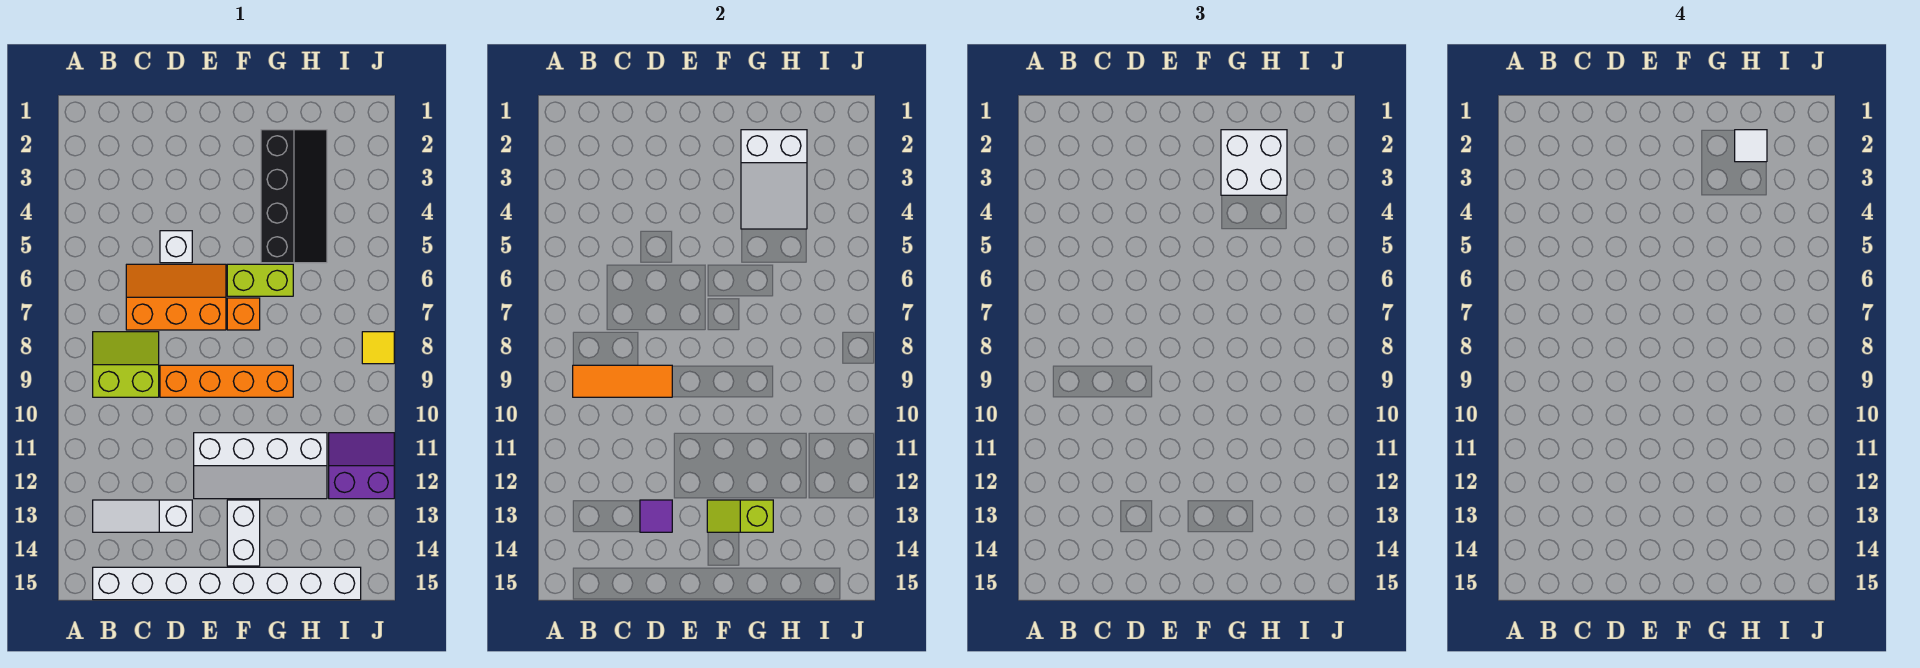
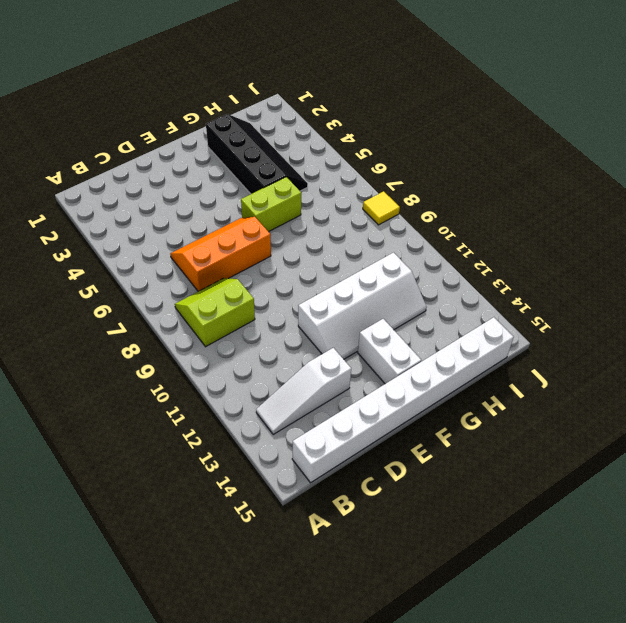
none -> white 1x1 brick [160,231,192,263]
none -> orange 1x4 brick [160,365,293,397]
none -> orange 1x1 brick [227,298,260,330]

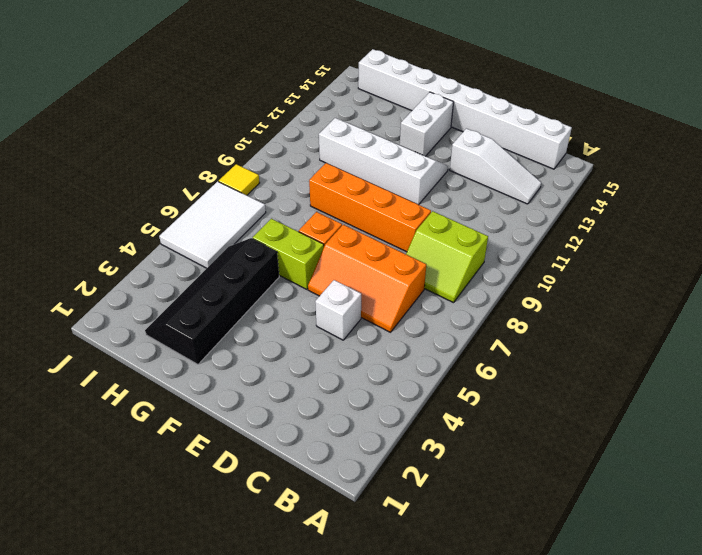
white 2x3 tile [159,181,266,268] -> none
none -> purple 2x2 slope [329,433,394,499]
none -> orange 1x3 tile [573,365,672,397]
none -> purple 1x1 tile [640,500,672,532]

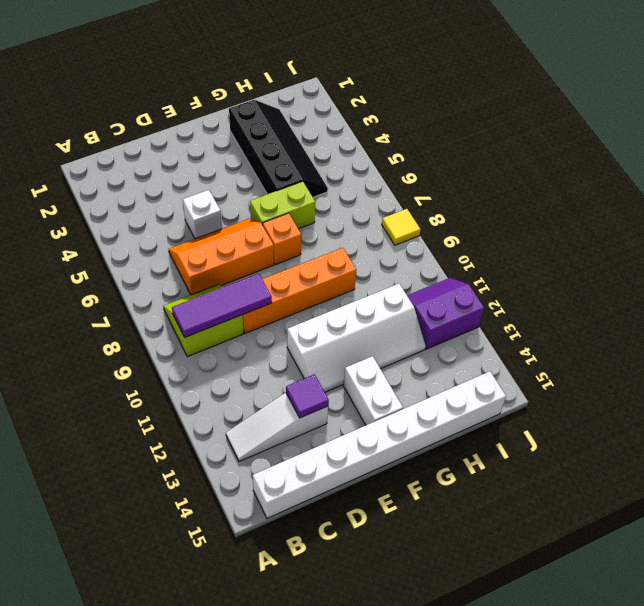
purple 1x3 tile [172,273,272,337] -> orange 1x3 tile [573,365,672,397]
none -> lime 1x2 slope [707,500,773,532]
none -> white 2x3 slope [741,130,807,229]
none -> white 2x2 brick [1221,130,1287,195]

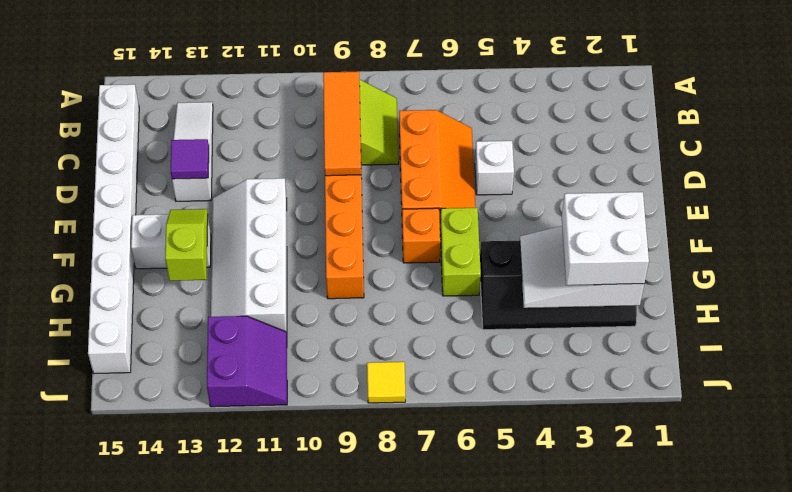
none -> white 1x1 tile [1735,130,1767,162]

